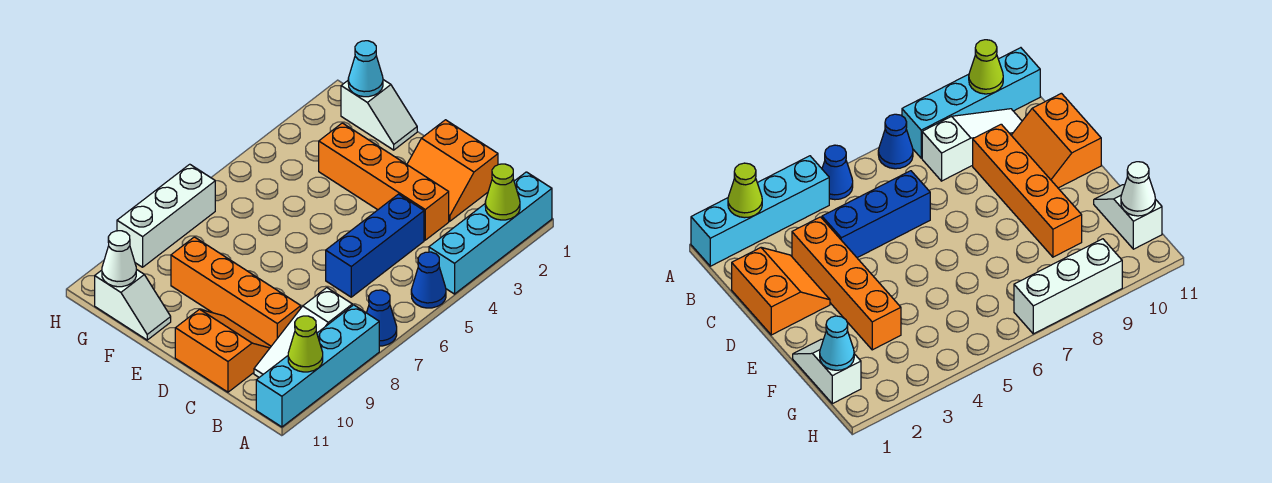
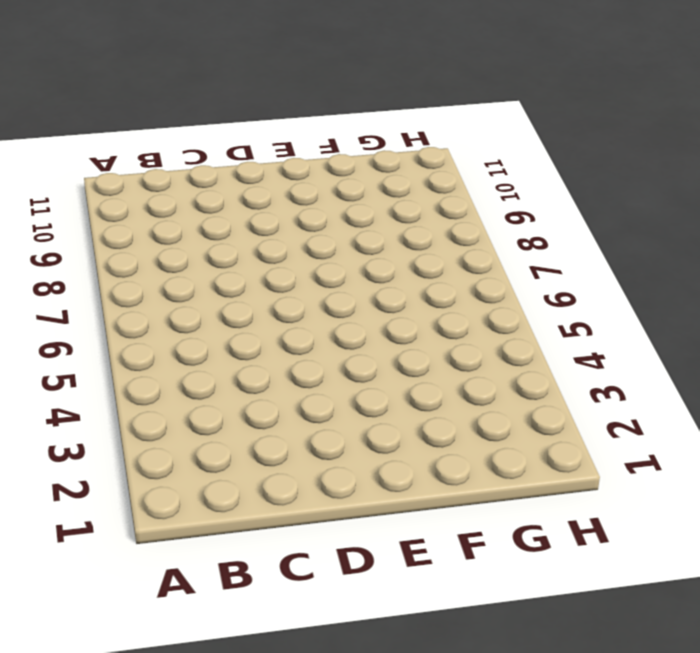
none -> cyan 1x4 brick [429,172,552,294]
none -> blue 1x1 cone [411,252,446,308]
none -> blue 1x1 cone [367,290,397,346]

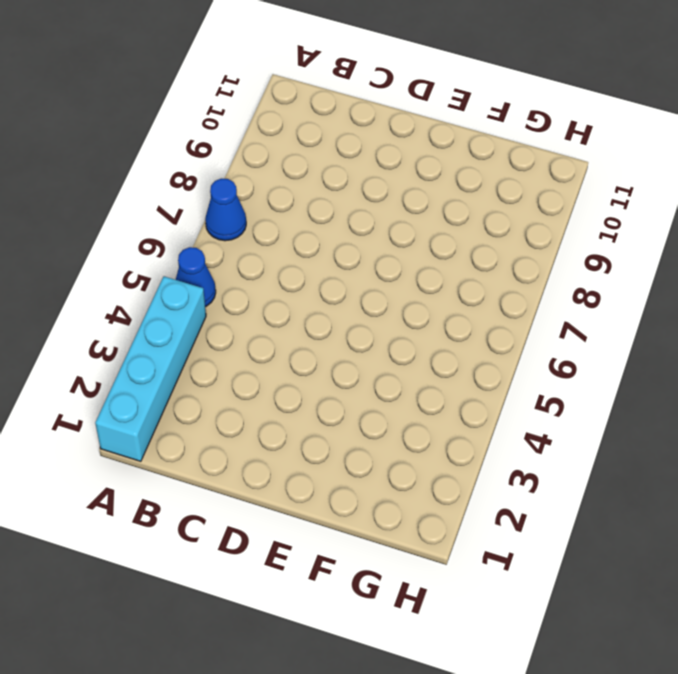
none -> cyan 1x4 brick [256,305,379,427]
none -> white 1x3 slope [254,288,352,377]
none -> orange 2x2 slope [407,120,498,221]

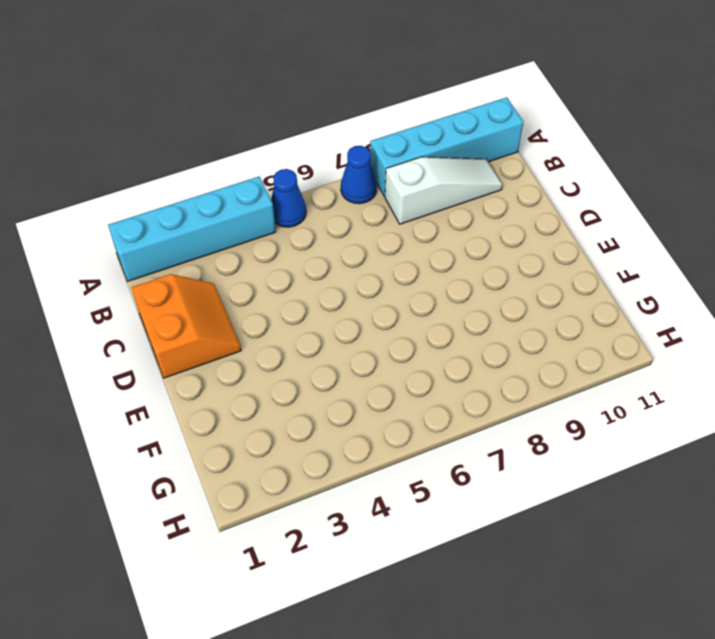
none -> orange 1x4 brick [319,123,449,240]
none -> blue 1x3 brick [326,194,424,297]
none -> orange 1x4 brick [171,237,301,346]

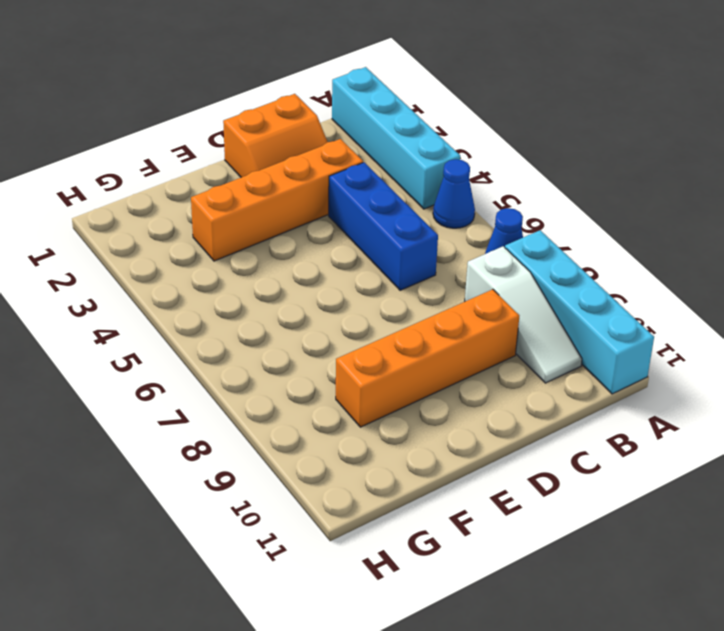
none -> orange 2x2 slope [175,309,271,392]
none -> white 1x2 slope [341,80,417,150]
none -> white 1x2 slope [95,269,171,340]

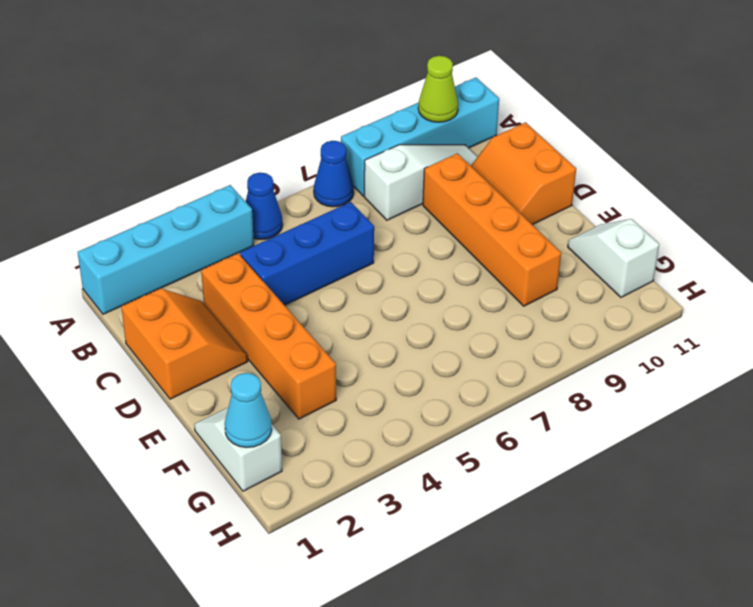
none -> white 1x3 brick [117,164,215,267]
none -> lime 1x1 cone [485,164,520,220]
none -> white 1x1 cone [102,231,136,287]

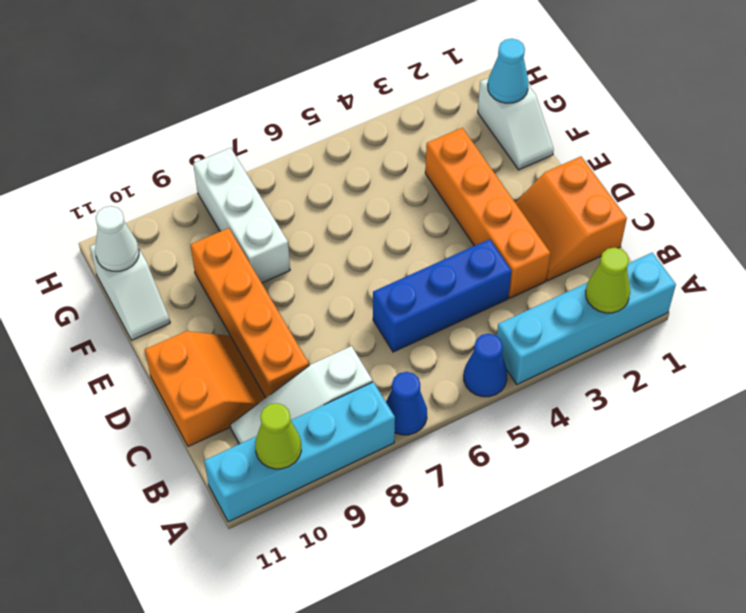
white 1x3 brick [193,148,290,283] -> white 1x3 brick turned to [117,164,215,267]

